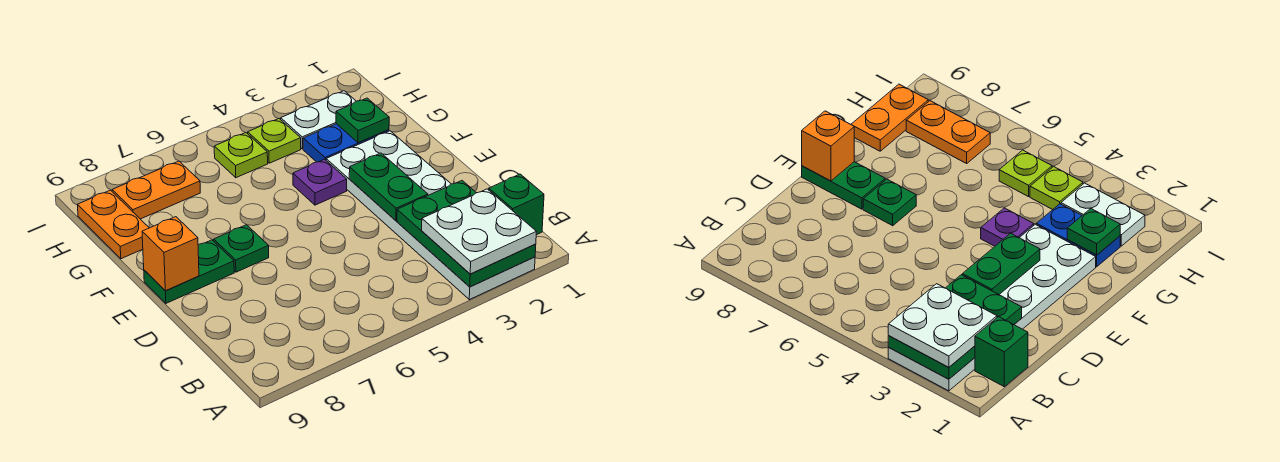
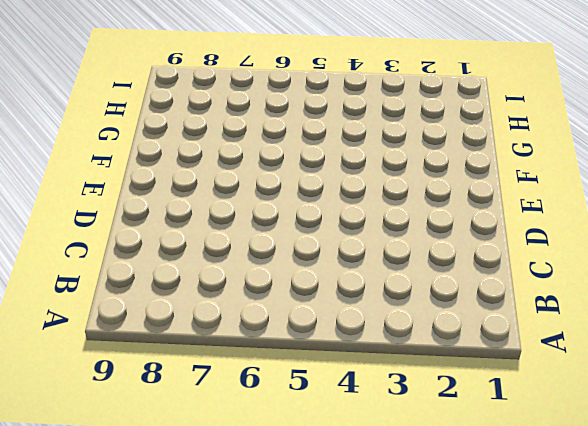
none -> white 2x6 plate [326,131,535,300]
none -> green 1x1 brick [489,174,544,235]
none -> green 1x1 plate [214,225,269,272]

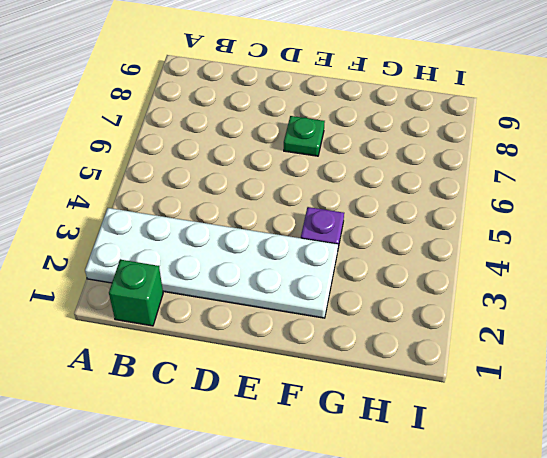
none -> green 1x2 plate [144,240,234,303]
none -> blue 1x2 plate [303,124,389,162]
none -> orange 1x2 plate [78,190,149,259]

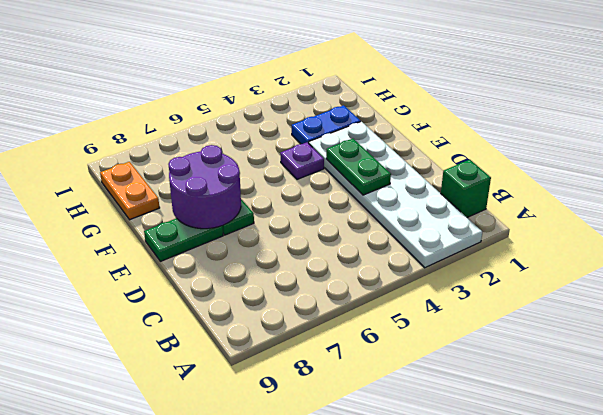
purple 2x2 round brick [169,145,241,229] -> none
none -> white 1x2 plate [280,91,356,149]
none -> lime 1x1 plate [247,119,301,163]
none -> lime 1x1 plate [214,133,268,178]

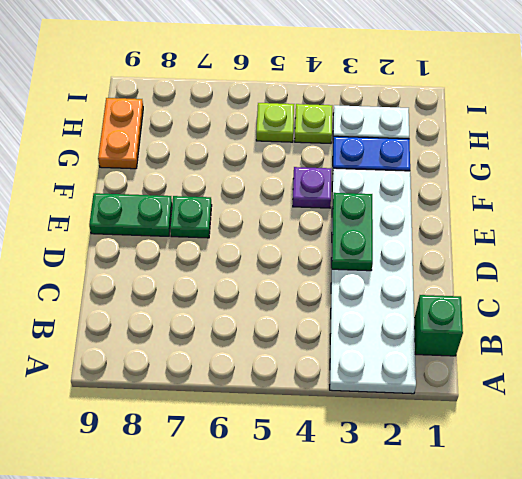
none -> orange 1x2 plate [112,161,200,219]
none -> green 2x3 plate [397,181,536,287]
none -> orange 1x1 brick [142,217,199,291]

